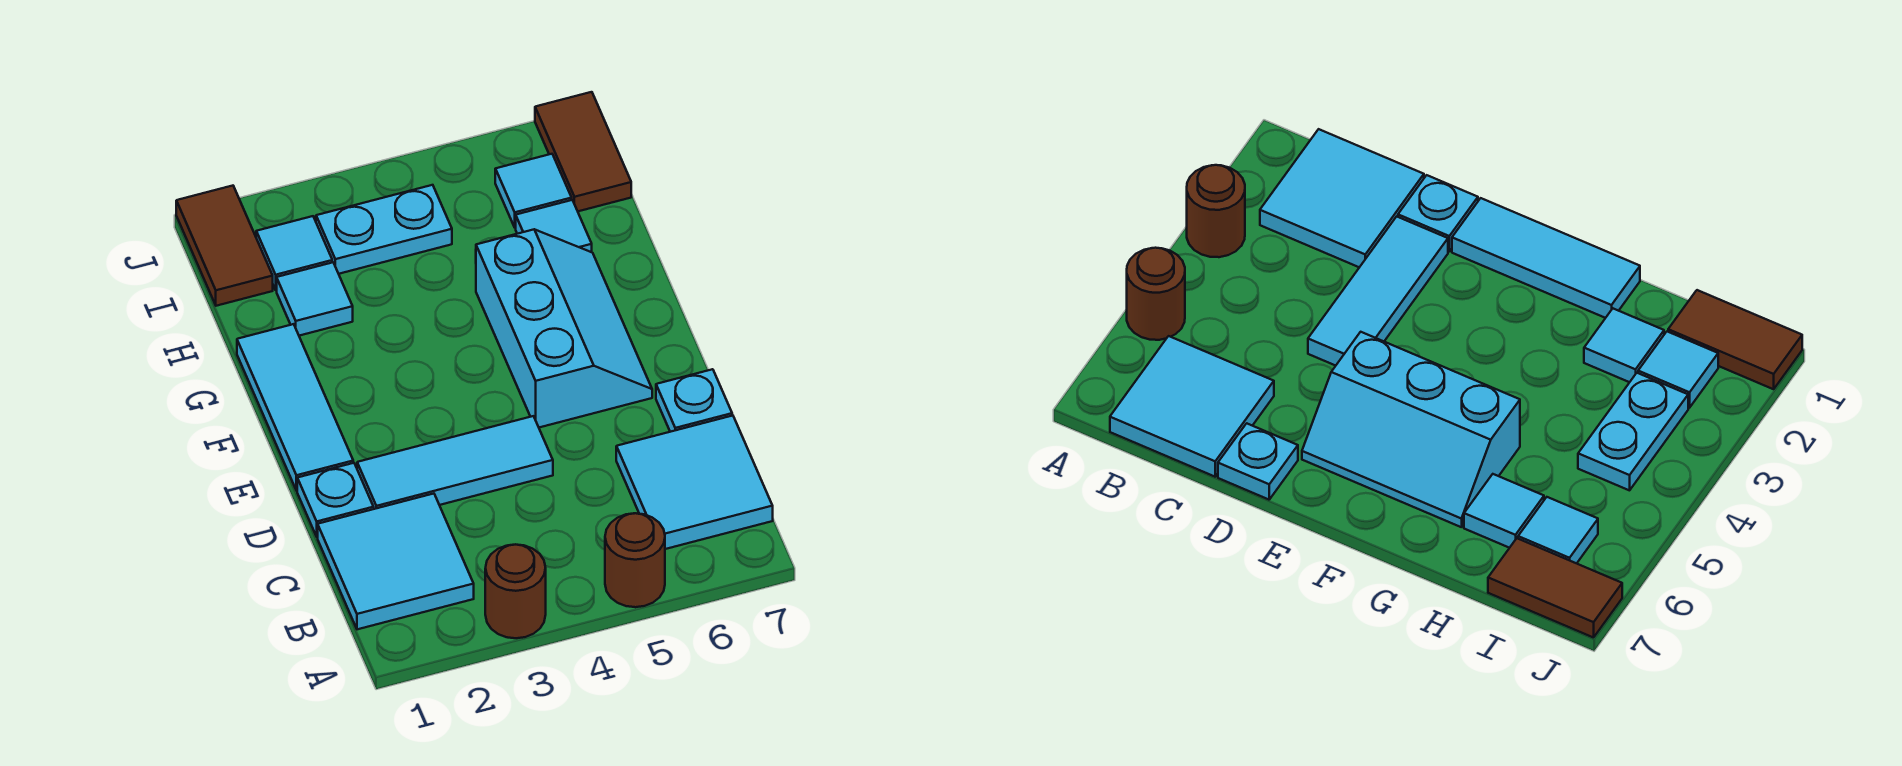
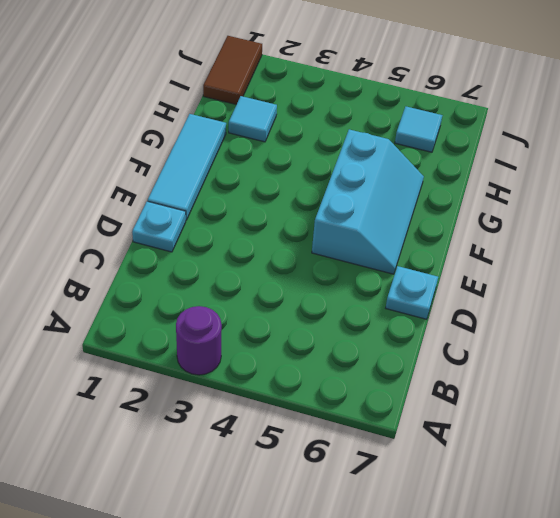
purple 1x1 round brick [176,306,222,375] -> brown 1x1 round brick [485,545,546,638]
none -> brown 1x1 round brick [605,513,665,607]
none -> cyan 2x2 tile [318,494,474,629]
none -> cyan 2x2 tile [616,415,773,549]

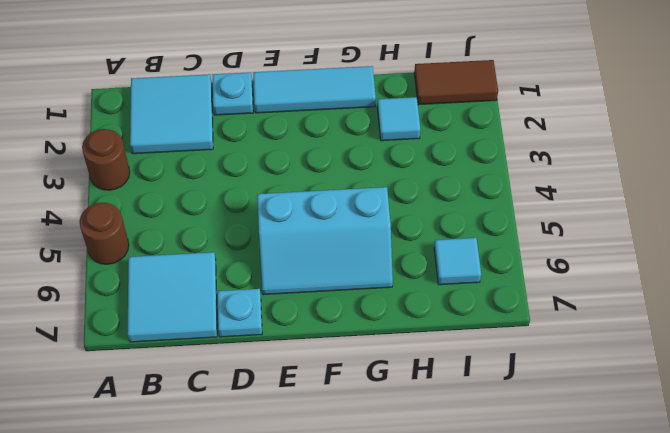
none -> cyan 1x3 tile [357,416,553,509]
none -> cyan 1x1 tile [516,200,592,252]
none -> cyan 1x1 tile [256,216,332,290]

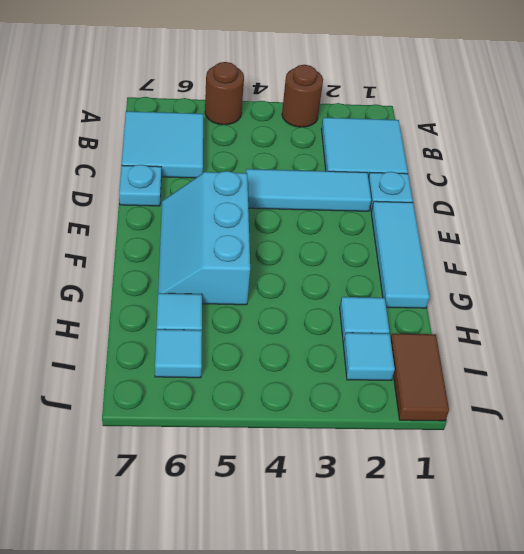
none -> cyan 1x2 plate [316,185,452,274]
none -> brown 1x2 tile [535,92,631,211]

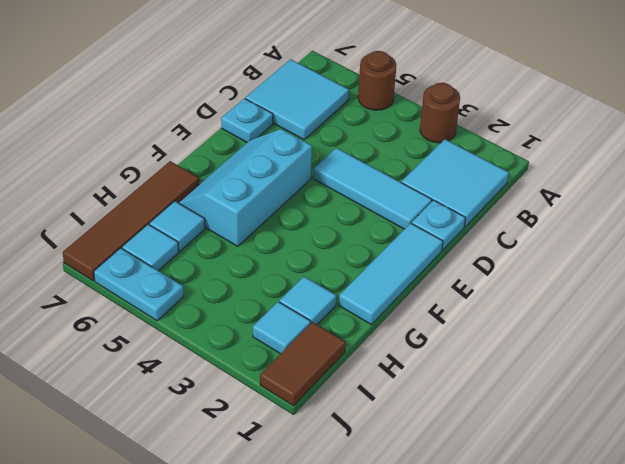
brown 1x4 tile [63,161,199,281] -> brown 1x2 tile [535,92,631,211]
cyan 1x2 plate [94,248,184,321] -> cyan 1x2 plate moved to [316,185,452,274]

